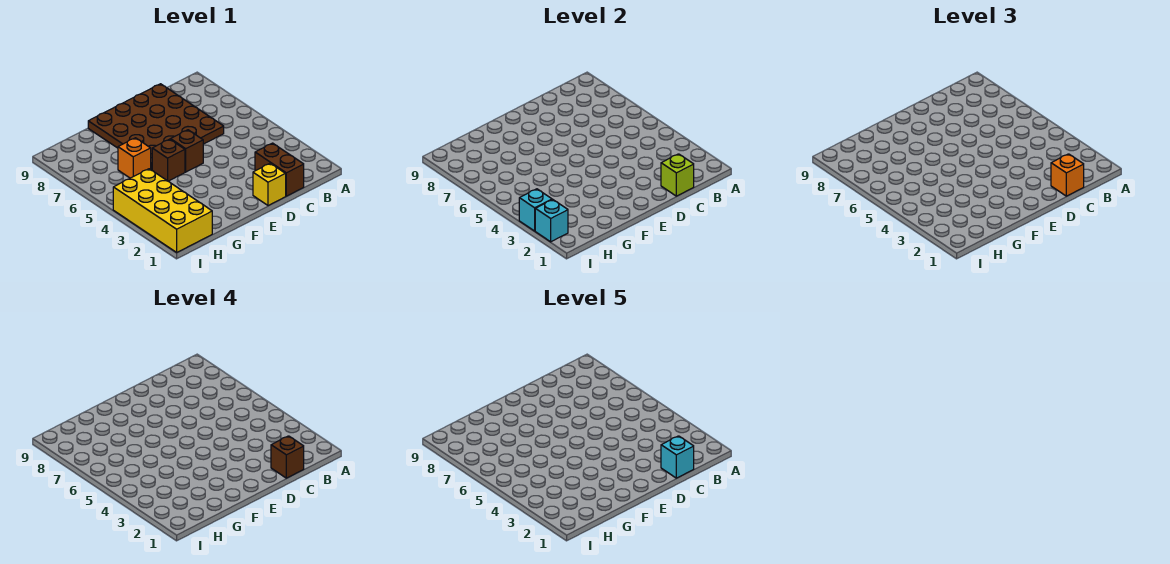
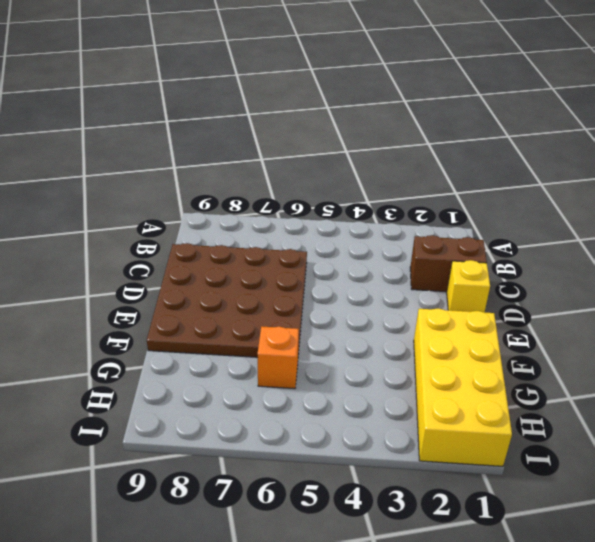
yellow 2x4 brick [414,308,512,466] -> yellow 2x4 brick turned to [113,169,212,252]
none -> brown 1x1 brick [171,130,203,172]
none -> brown 1x1 brick [152,139,185,181]
none -> lime 1x1 brick [661,154,694,196]

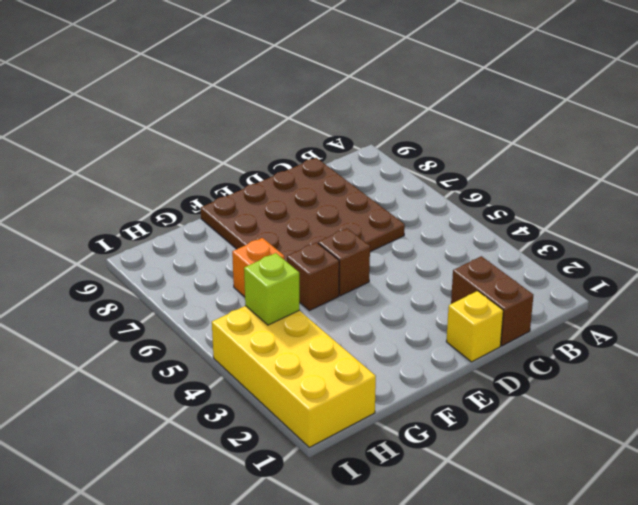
lime 1x1 brick [244,253,300,325] -> lime 1x1 brick moved to [661,154,694,196]
none -> cyan 1x1 brick [535,200,568,242]
none -> cyan 1x1 brick [519,189,552,231]
none -> orange 1x1 brick [1051,154,1084,196]

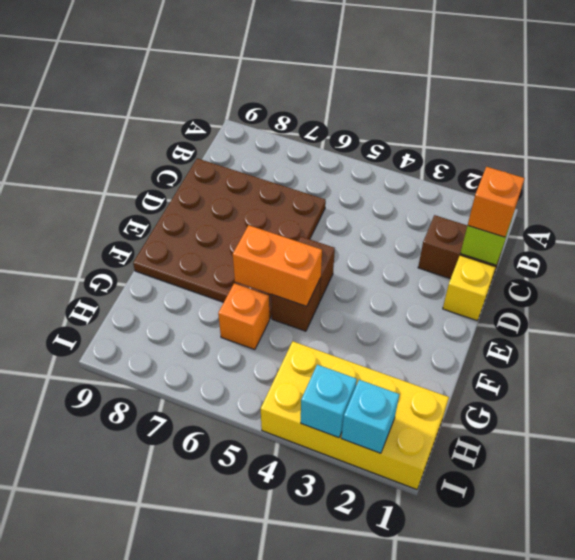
orange 1x2 brick [233,225,322,306] -> none
none -> brown 1x1 brick [271,436,304,478]
none -> cyan 1x1 brick [661,436,694,478]

